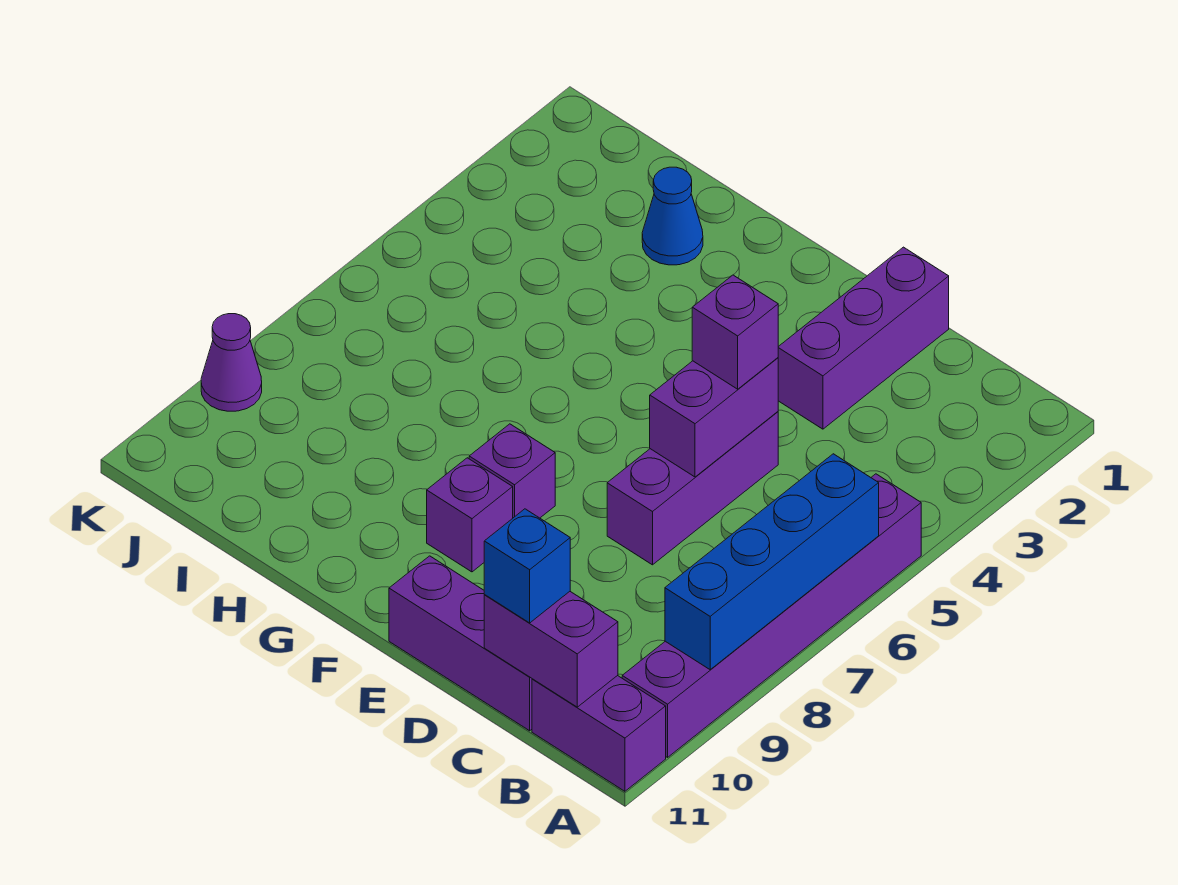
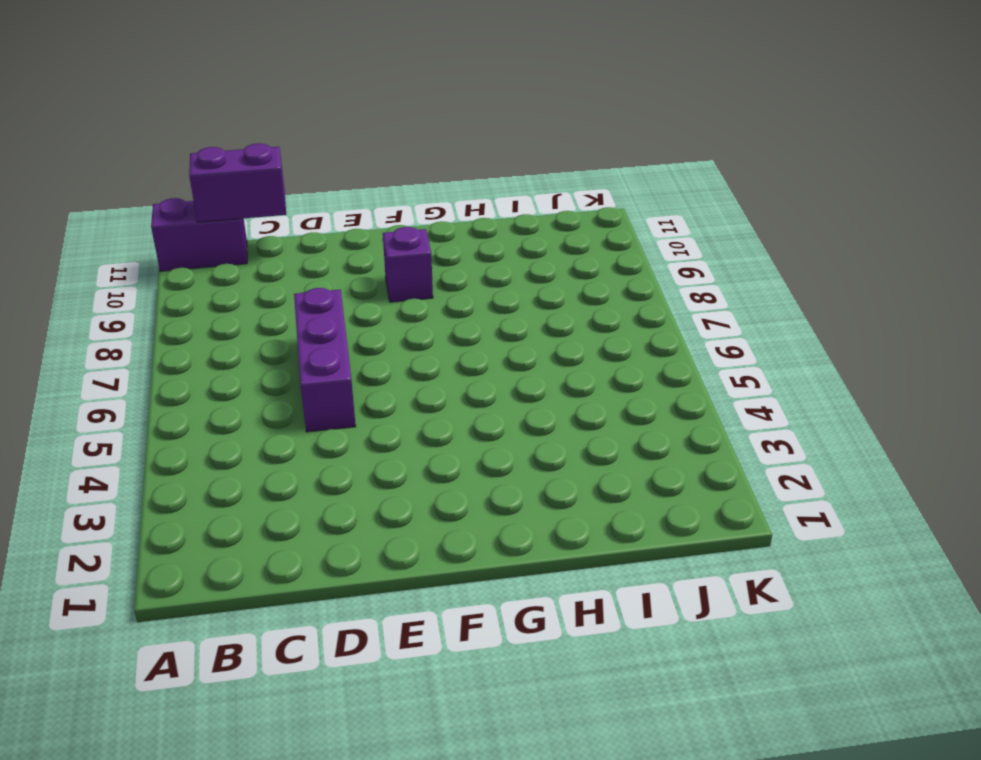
none -> purple 1x6 brick [622,474,921,757]
none -> purple 1x3 brick [389,556,532,731]
none -> purple 1x3 brick [778,247,949,429]

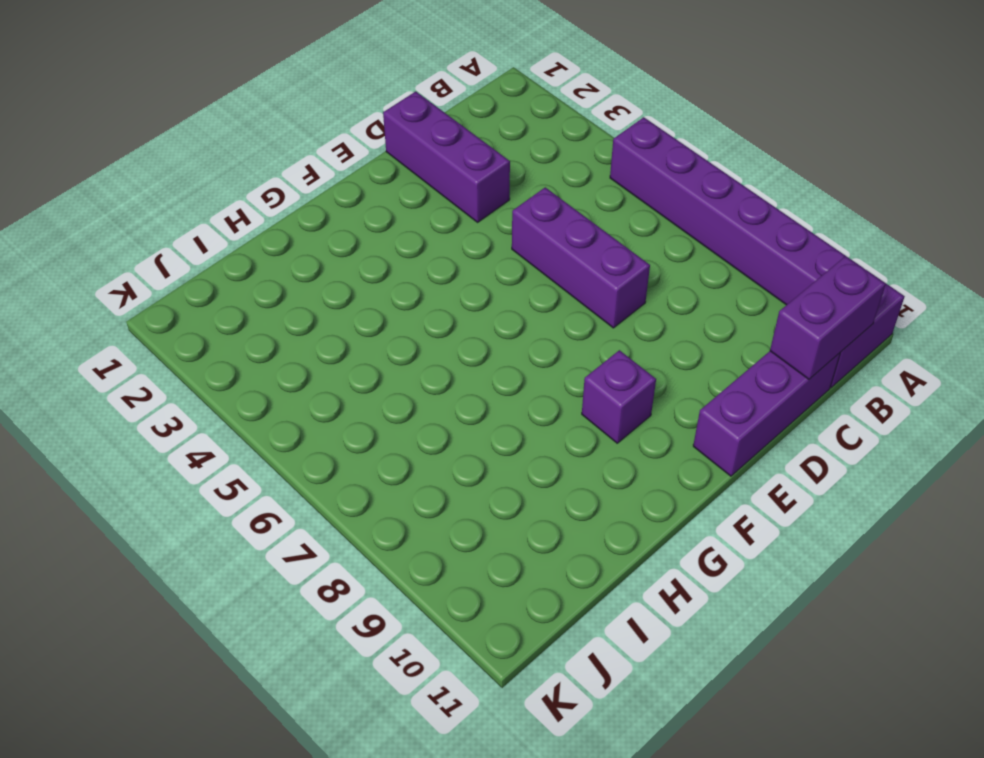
none -> purple 1x1 brick [469,424,555,518]
none -> blue 1x1 cone [642,167,703,265]
none -> purple 1x1 cone [201,314,262,411]

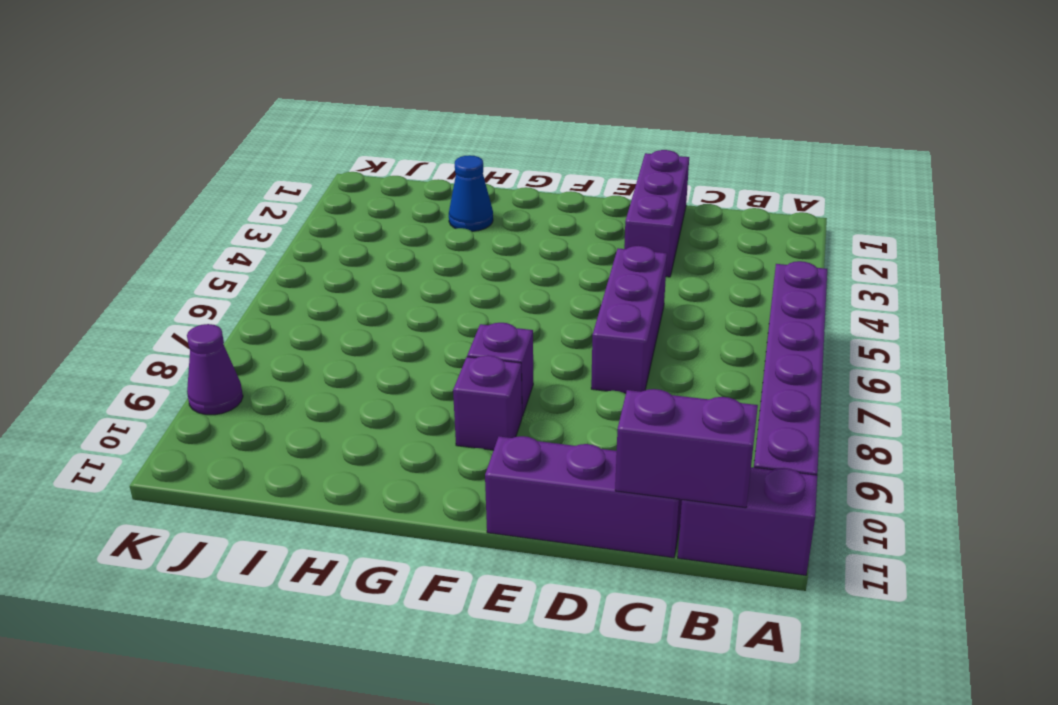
none -> blue 1x4 brick [665,454,879,670]
none -> purple 1x2 brick [650,358,778,477]
none -> blue 1x1 brick [484,509,570,623]

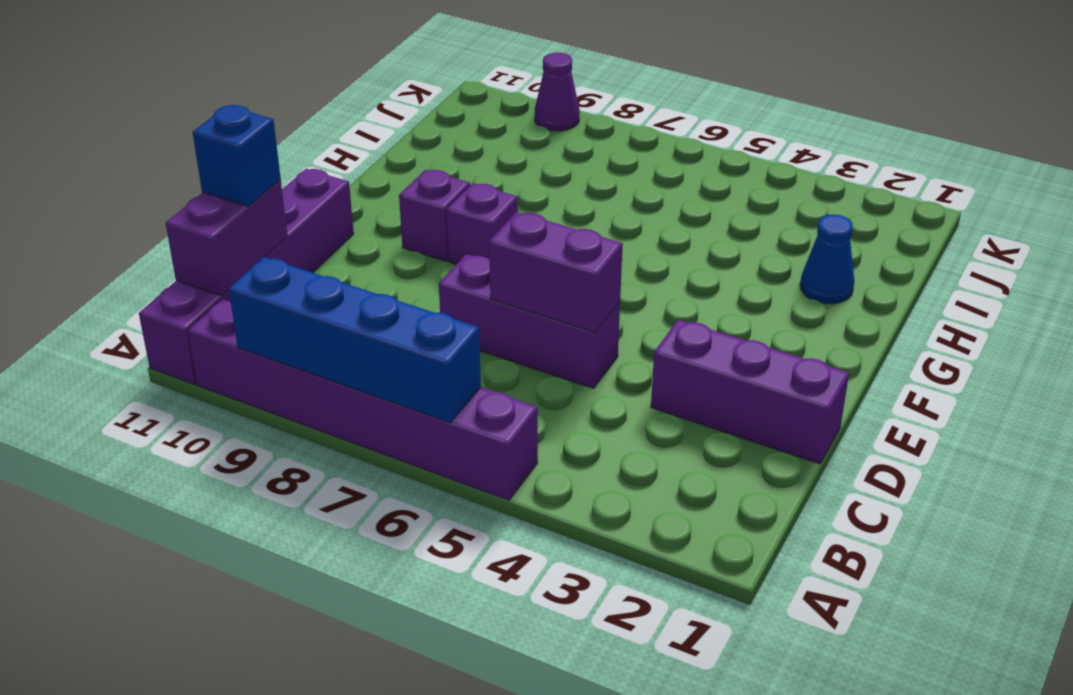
none -> purple 1x1 brick [692,275,778,389]

